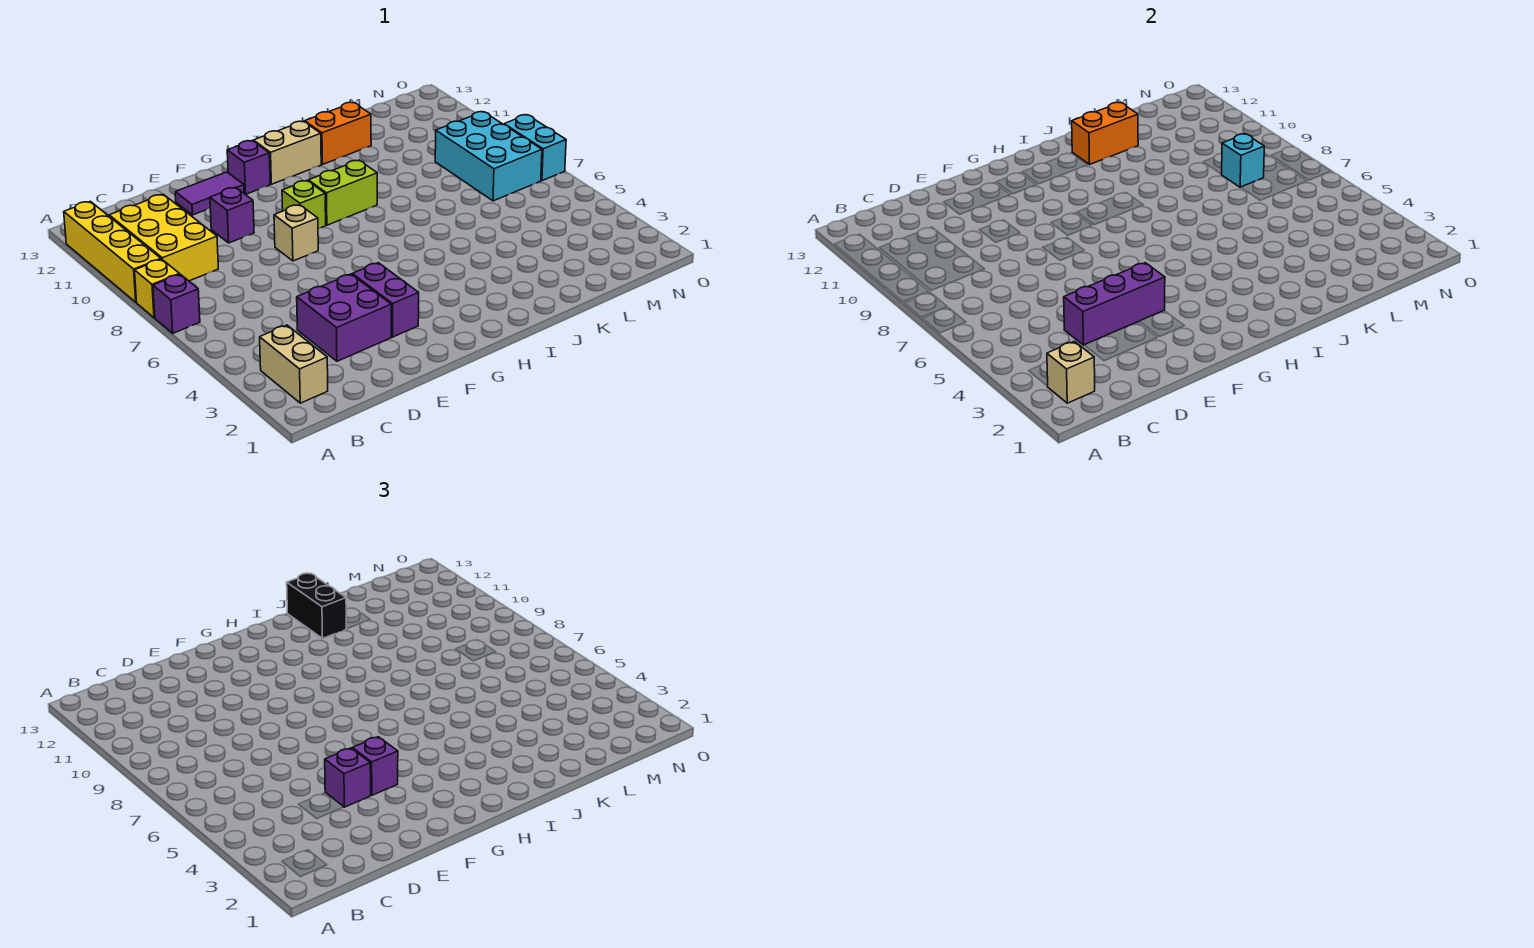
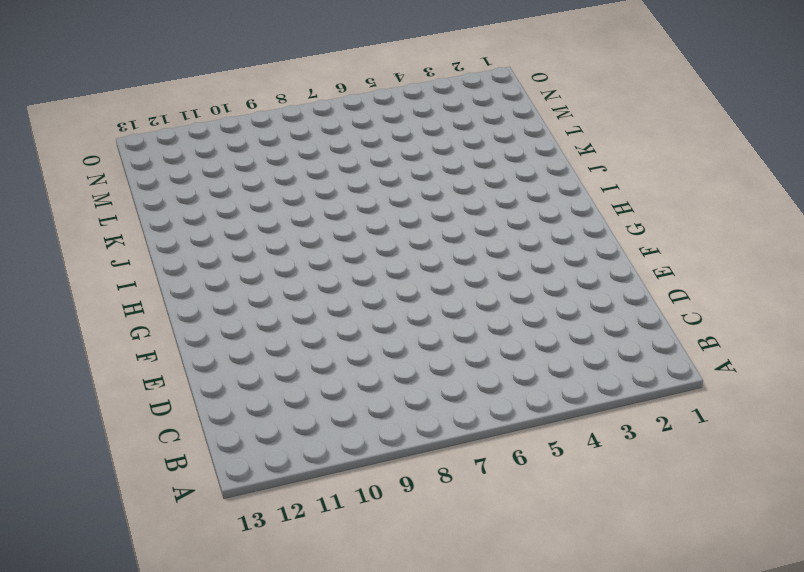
none -> purple 1x1 brick [153,274,200,333]
none -> yellow 1x1 brick [135,259,180,318]
none -> yellow 1x4 brick [64,201,161,302]

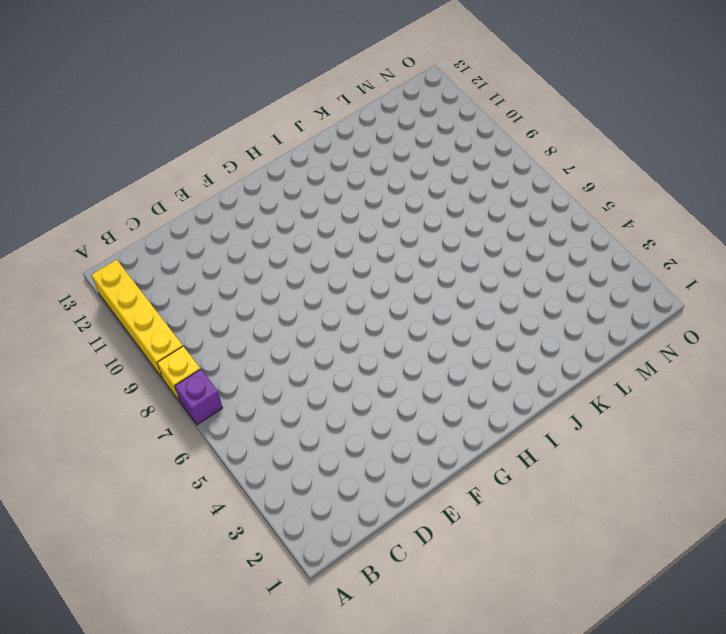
none -> tan 1x2 brick [260,325,328,403]
none -> yellow 2x3 brick [109,194,218,281]
none -> purple 2x2 brick [297,274,391,361]

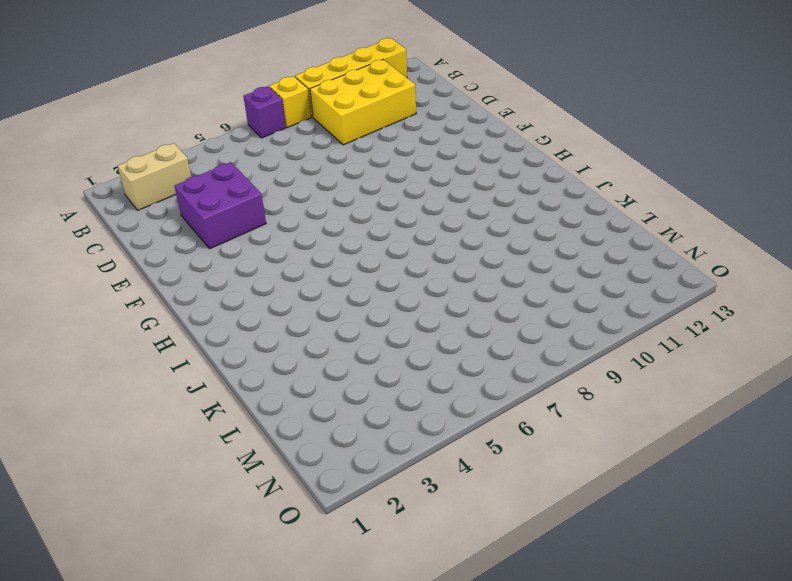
none -> purple 1x1 brick [210,187,254,243]
none -> purple 1x2 tile [175,172,244,215]
none -> purple 1x2 brick [352,263,419,337]

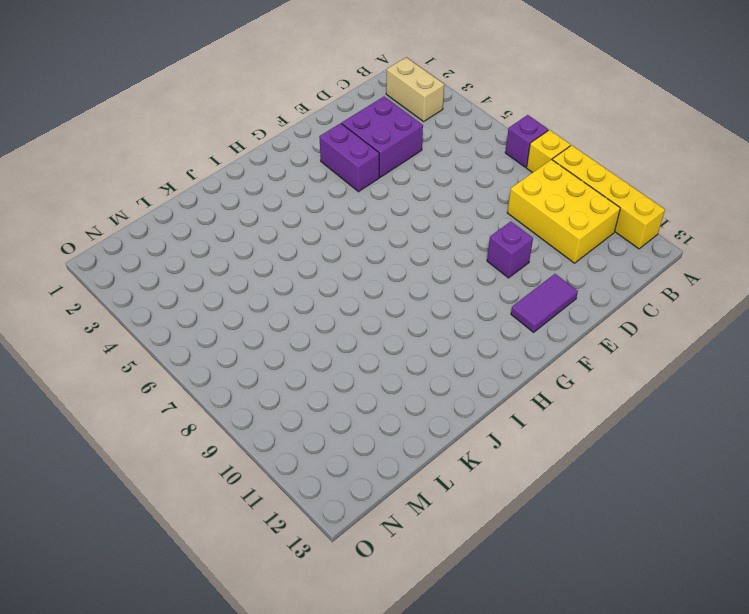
none -> tan 1x1 brick [274,205,318,261]
none -> lime 1x1 brick [282,181,326,228]
none -> purple 1x1 brick [227,141,270,195]

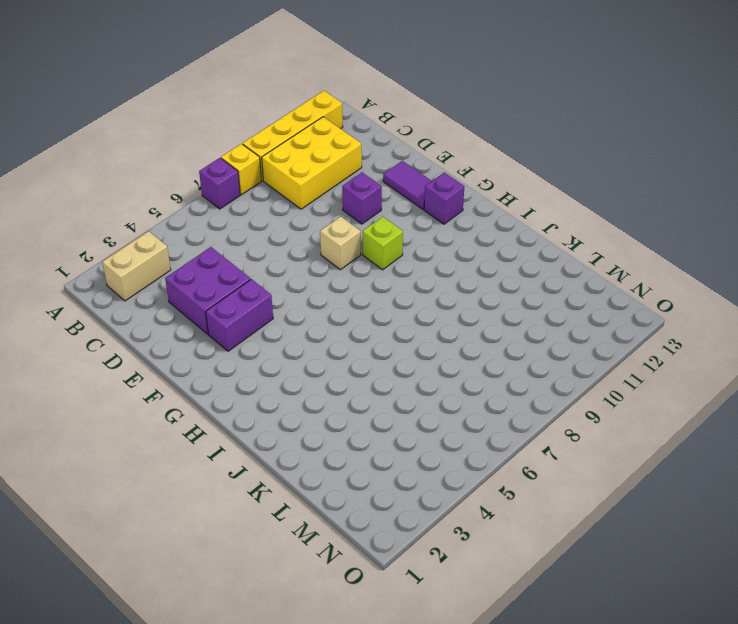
none -> lime 1x2 brick [308,160,377,225]
none -> tan 1x2 brick [253,121,321,184]
none -> orange 1x2 brick [305,102,371,164]

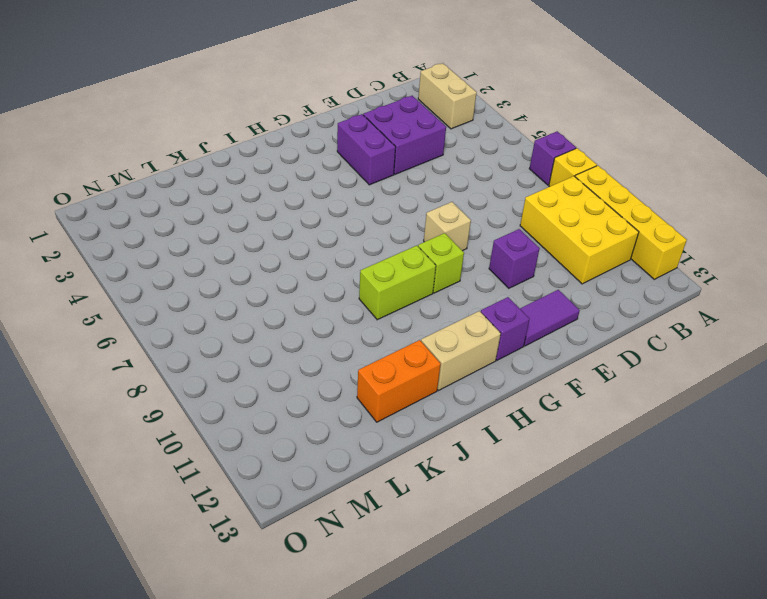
none -> cyan 2x3 brick [435,112,542,201]
none -> cyan 1x2 brick [504,115,566,181]
none -> tan 1x1 brick [1047,341,1095,403]

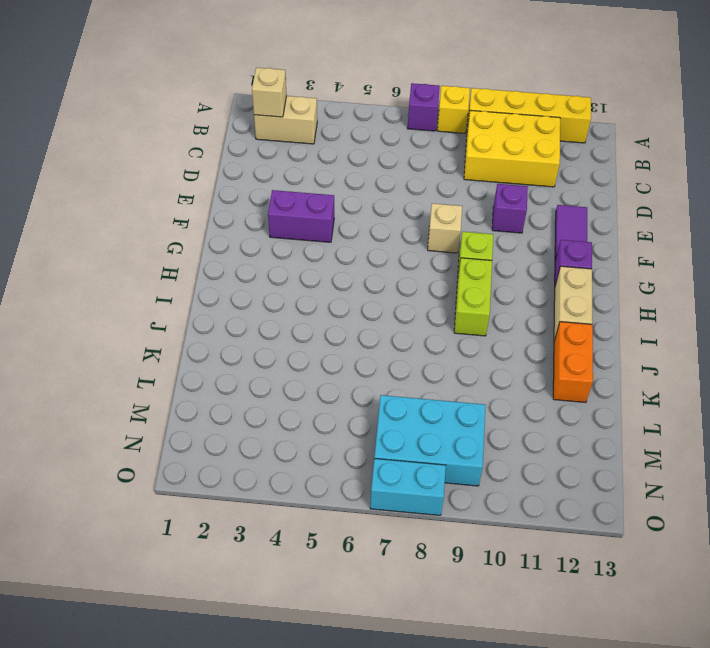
none -> purple 2x2 brick [297,274,391,361]
none -> purple 1x3 brick [1064,263,1165,345]
none -> orange 1x2 brick [1072,102,1138,164]

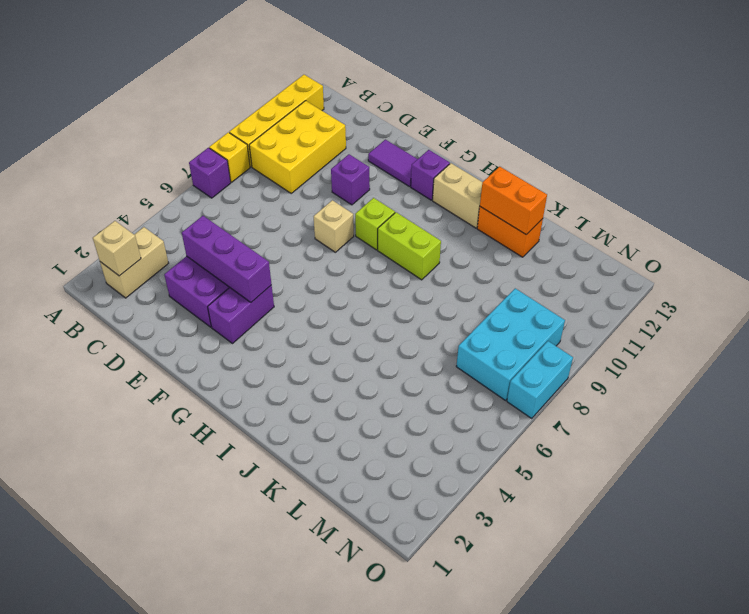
none -> cyan 1x1 brick [1222,134,1264,187]
none -> purple 1x1 brick [325,748,371,807]
none -> purple 1x1 brick [352,737,398,795]

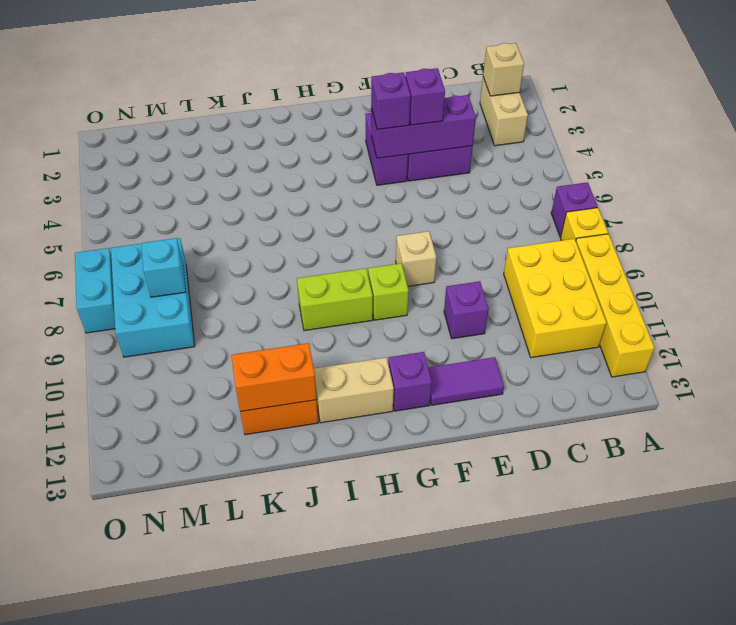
none -> black 1x2 brick [287,573,346,638]

